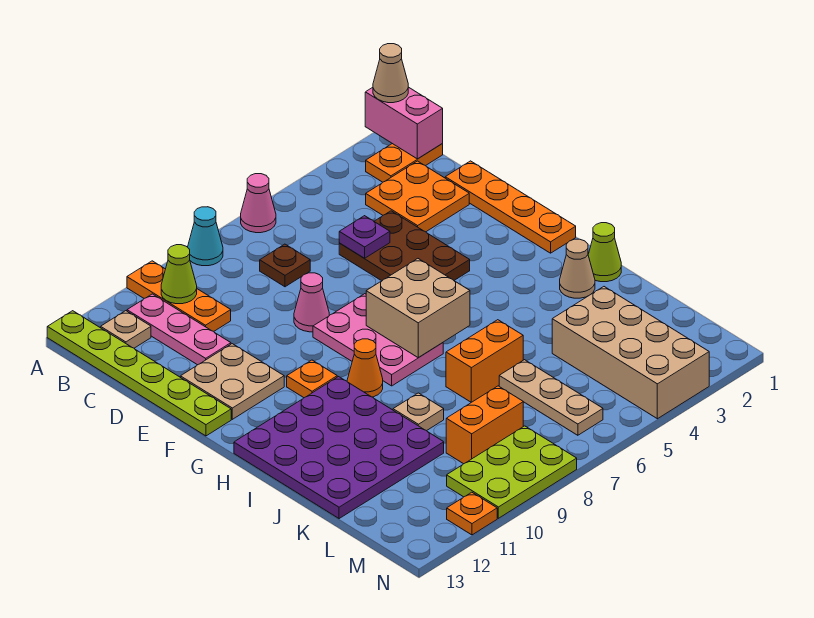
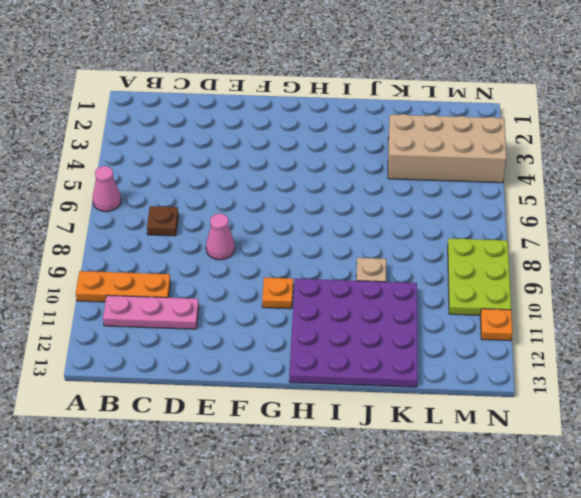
none -> cyan 1x1 cone [188,207,223,266]
none -> lime 1x6 plate [47,311,231,436]
none -> orange 1x2 plate [366,144,443,182]
none -> tan 1x1 plate [101,311,151,348]

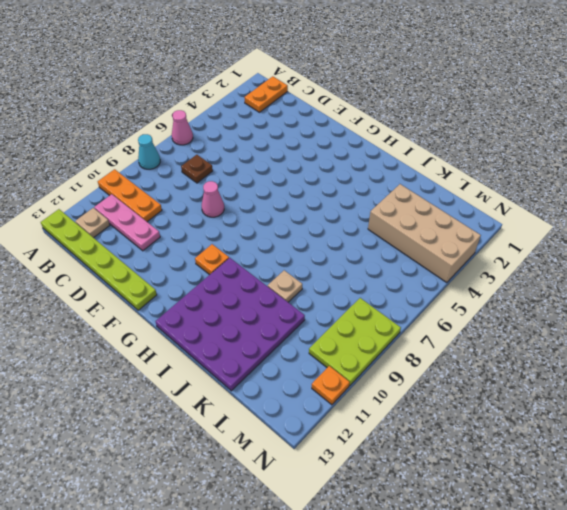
none -> orange 2x2 plate [366,161,469,232]
none -> orange 1x4 plate [445,161,576,253]
none -> brown 2x3 plate [339,211,470,281]
none -> tan 2x2 plate [180,344,284,419]

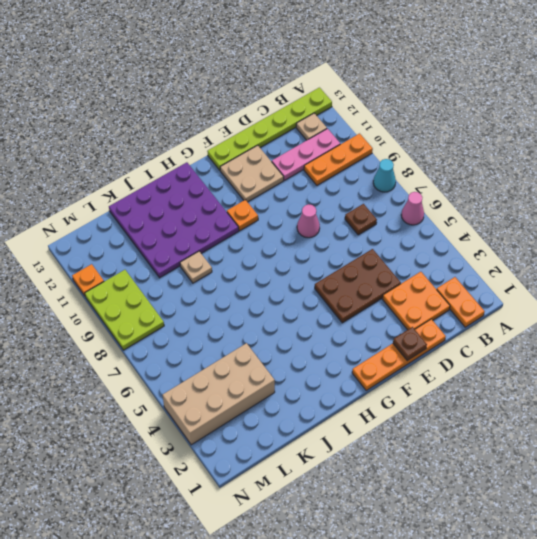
brown 1x1 plate [393,327,427,361] -> none
none -> pink 2x3 plate [313,294,443,386]
none -> orange 1x1 cone [347,339,383,397]
none -> lime 1x1 cone [588,223,621,282]
none -> tan 1x1 cone [560,239,595,298]

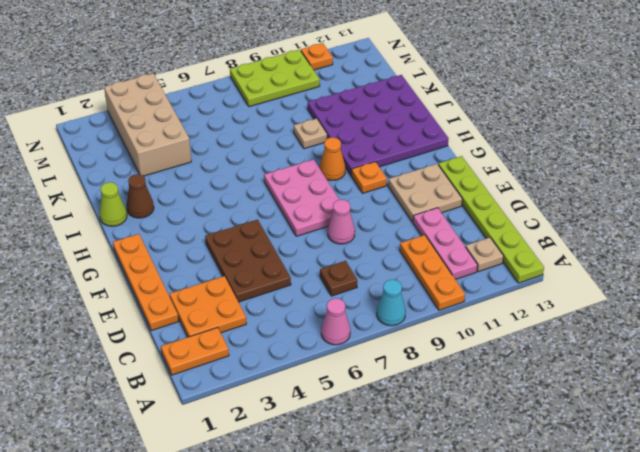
brown 1x1 cone [126,174,154,218] -> tan 1x1 cone [560,239,595,298]
none -> orange 1x2 brick [446,320,523,402]
none -> tan 1x3 plate [499,360,603,435]
none -> orange 1x2 brick [446,386,523,464]
none -> pink 1x2 brick [365,87,443,159]

